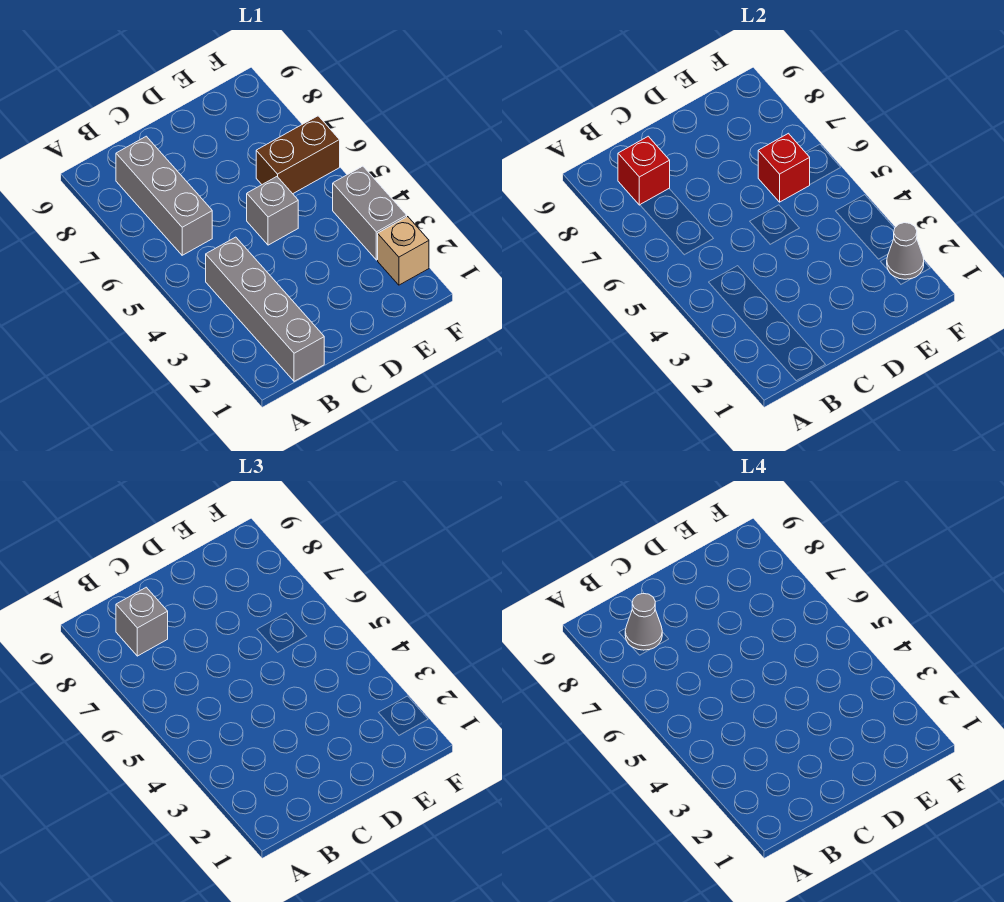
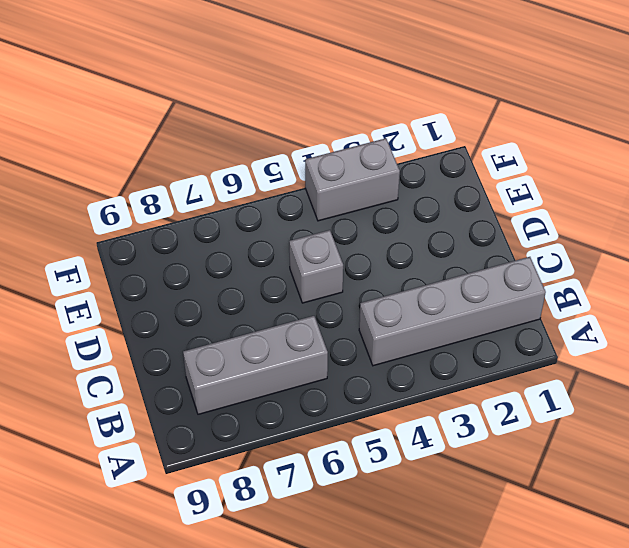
none -> brown 1x2 brick [256,116,340,194]
none -> tan 1x1 brick [378,217,429,285]

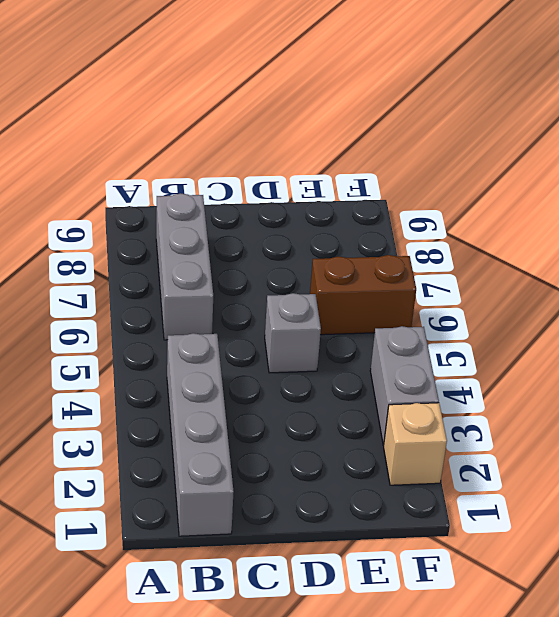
none -> red 1x1 brick [618,136,670,205]
none -> red 1x1 brick [758,133,810,202]

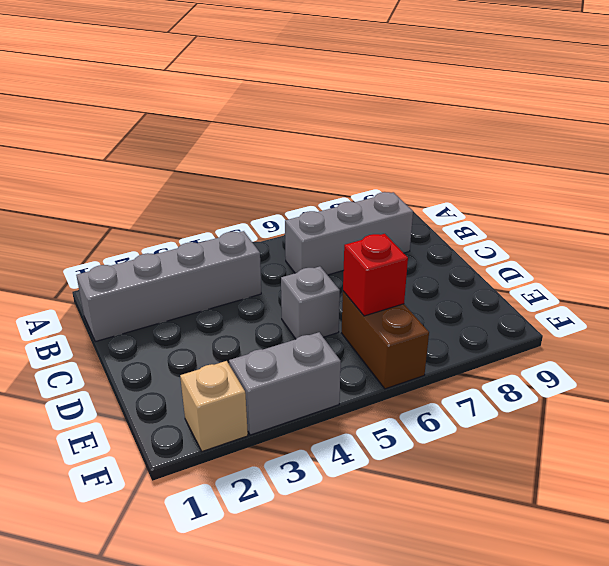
none -> red 1x1 brick [618,136,670,205]
none -> grey 1x1 cone [887,223,924,279]

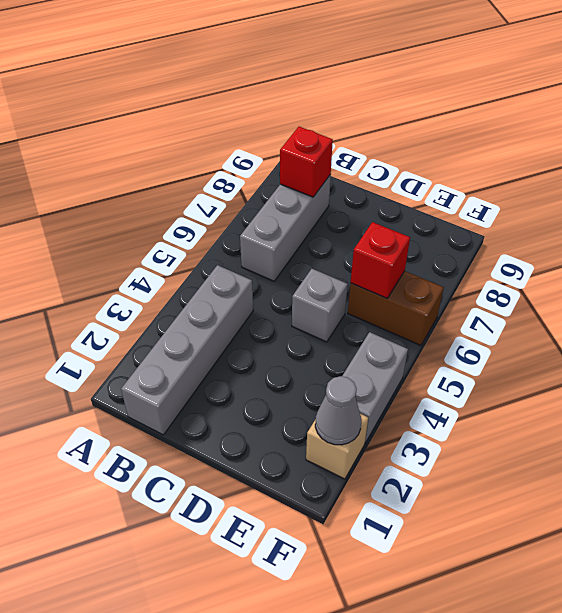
none -> grey 1x1 brick [116,587,168,656]
none -> grey 1x1 cone [625,594,662,650]

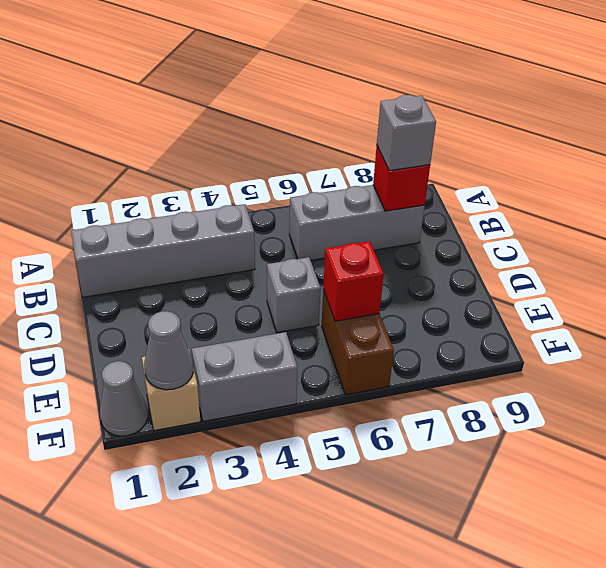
grey 1x1 cone [100,361,148,436] -> grey 1x1 cone moved to [625,594,662,650]

